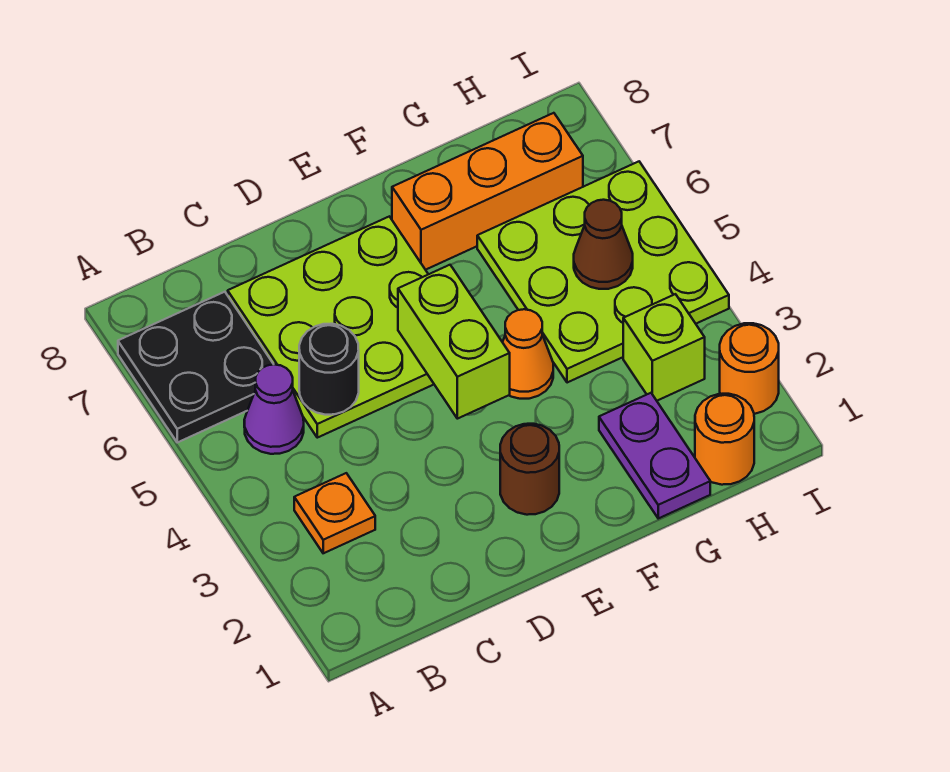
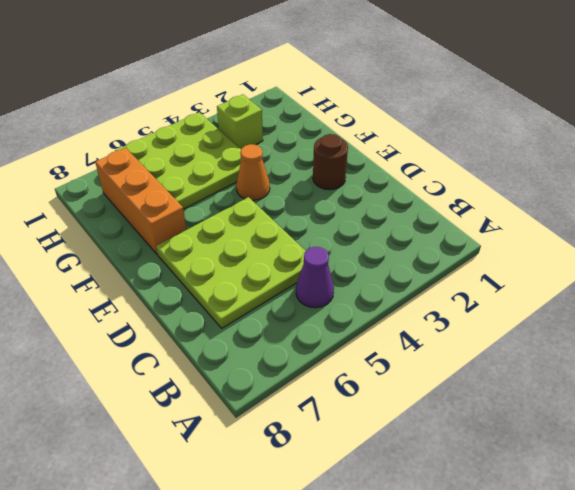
none -> black 2x2 plate [118,292,274,442]
none -> orange 1x1 plate [294,473,375,553]
none -> purple 1x2 plate [599,393,710,518]

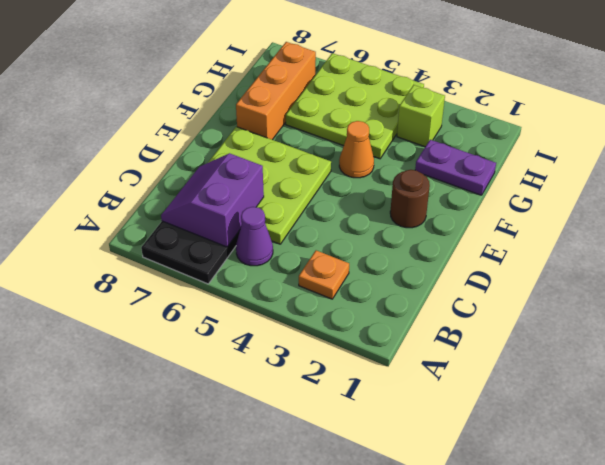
purple 2x2 slope [161,153,264,247] -> none
none -> orange 1x1 round brick [695,394,754,485]
none -> orange 1x1 round brick [720,323,779,414]
none -> black 1x1 round brick [299,324,359,415]

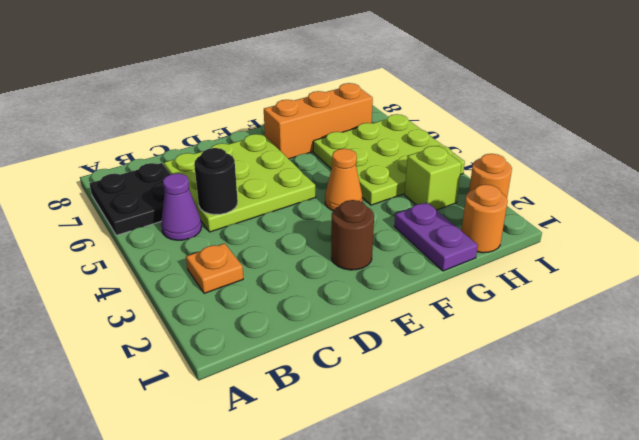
none -> lime 1x2 brick [398,265,510,419]
none -> brown 1x1 cone [574,200,633,289]

